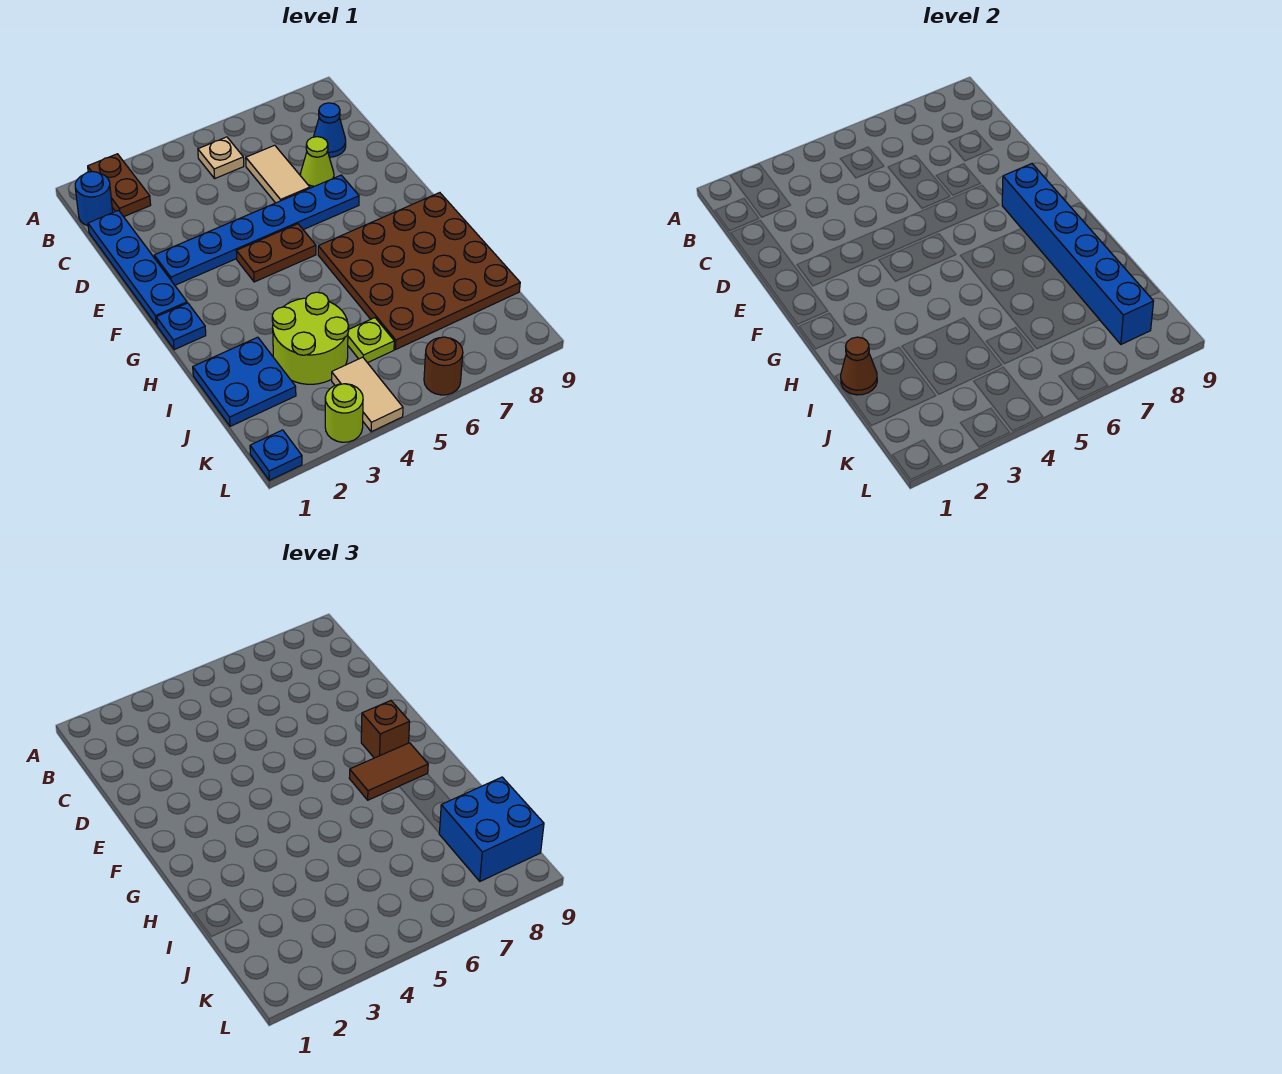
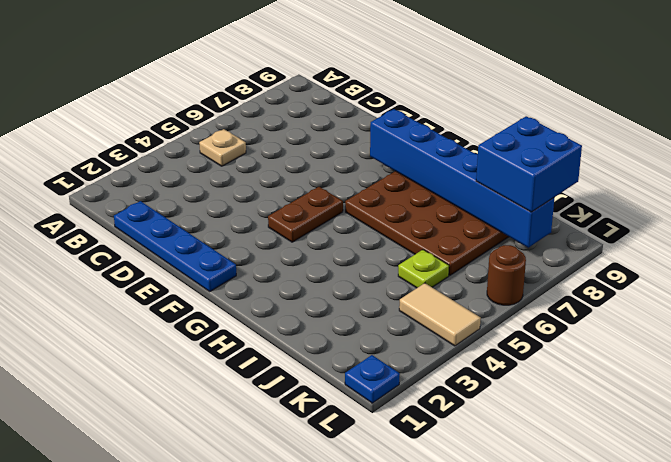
none -> brown 1x2 plate [88,154,151,217]
none -> blue 1x1 round brick [75,171,113,226]
none -> tan 1x2 tile [246,145,310,203]

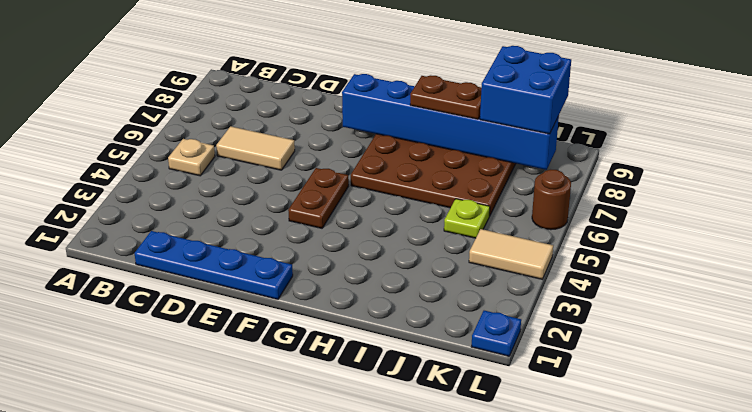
brown 1x2 plate [410,75,481,119] -> brown 1x2 plate moved to [88,154,151,217]
none -> blue 1x1 round brick [75,171,113,226]
none -> blue 1x1 cone [314,103,346,157]
none -> lime 1x1 cone [300,137,334,188]

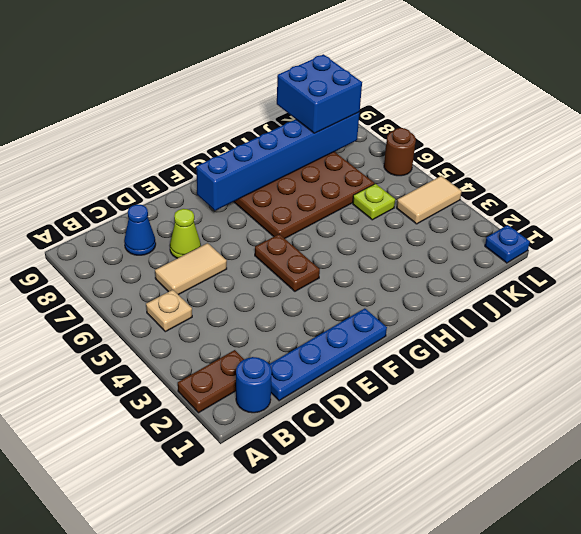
none -> blue 1x6 plate [154,175,359,285]
none -> blue 1x1 plate [156,303,206,350]
none -> blue 2x2 plate [193,337,296,426]

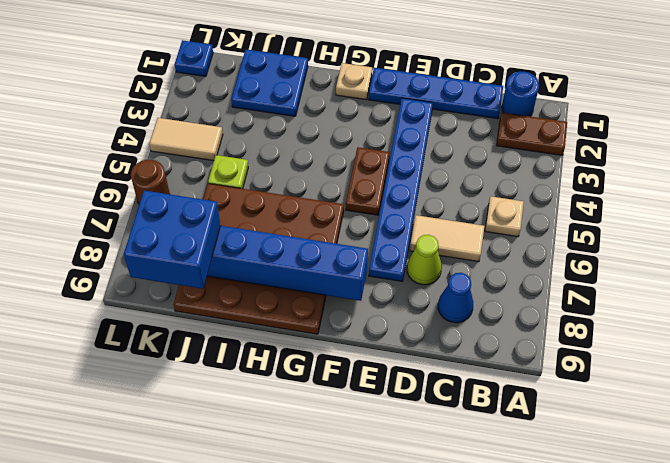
tan 1x1 plate [336,63,372,100] -> blue 1x1 plate [156,303,206,350]
none -> lime 2x2 round brick [272,292,349,384]
none -> lime 1x1 round brick [325,384,363,442]
none -> brown 1x1 cone [841,337,877,395]

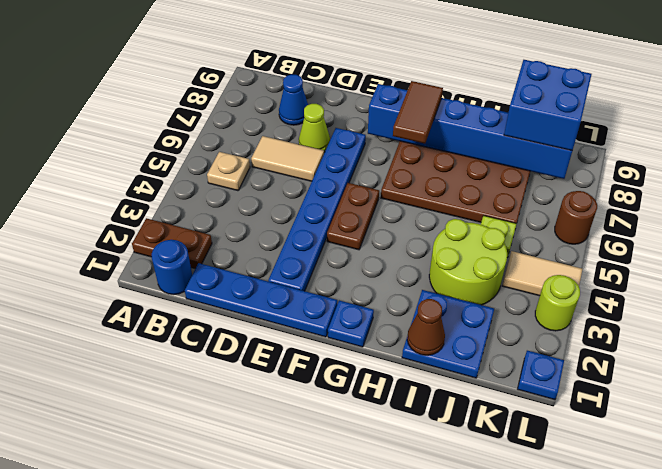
none -> brown 1x1 brick [361,701,410,758]

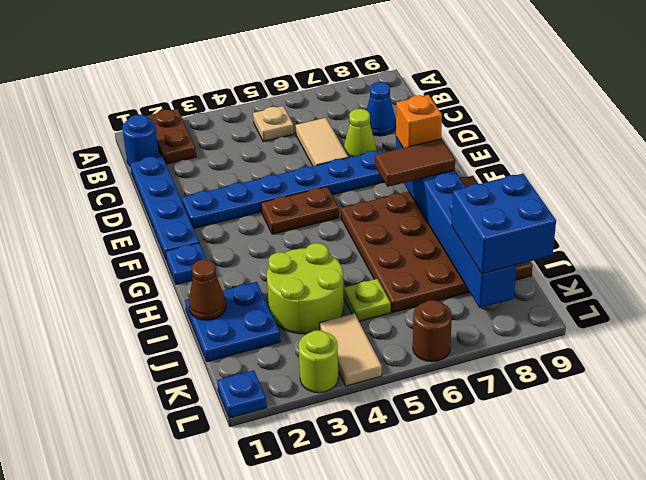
orange 1x1 brick [396,95,442,148] -> brown 1x1 brick [361,701,410,758]

